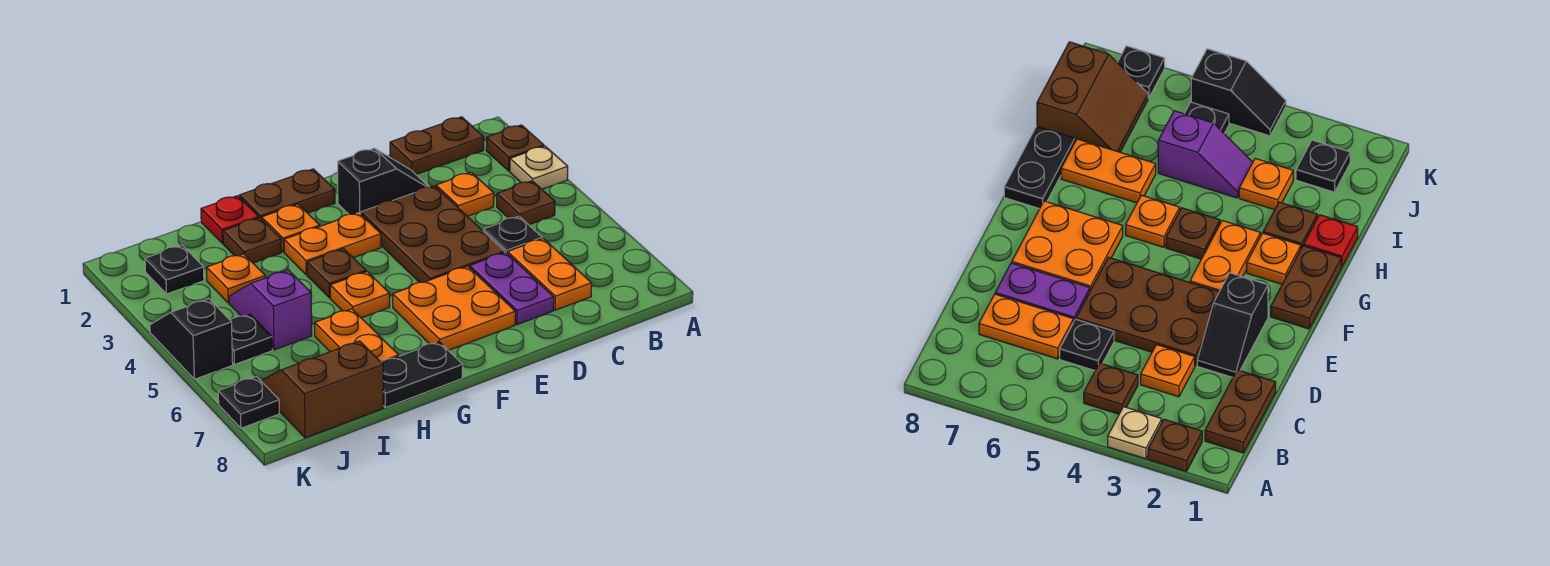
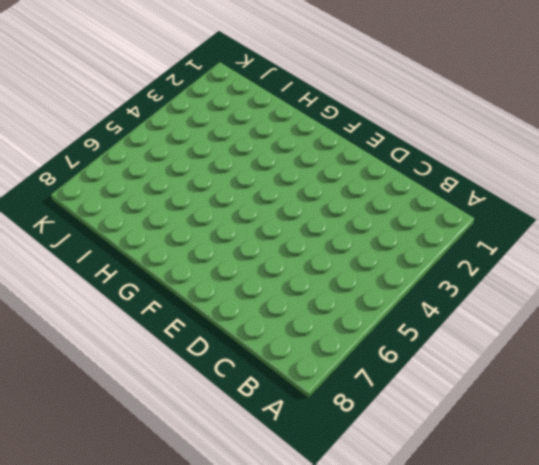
none -> brown 1x1 plate [486,125,544,171]
none -> tan 1x1 plate [510,146,568,189]
none -> brown 1x2 plate [390,117,484,174]

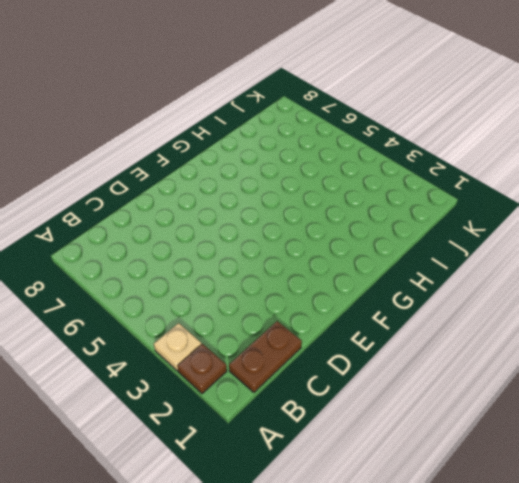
none -> brown 1x1 plate [497,181,555,225]
none -> orange 1x1 plate [436,172,494,216]
none -> black 1x1 plate [483,216,542,253]

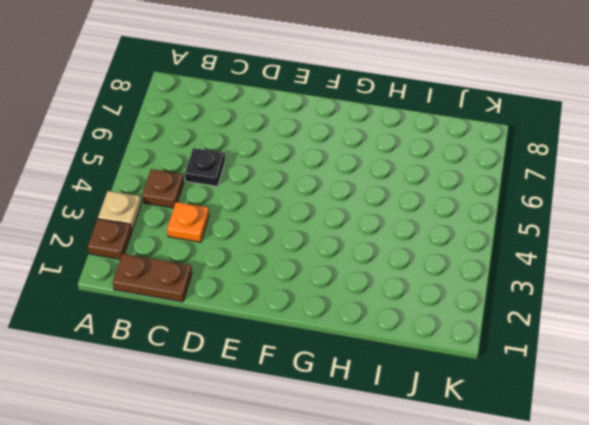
none -> orange 1x2 plate [507,239,592,310]
none -> black 1x2 slope [338,148,429,214]
none -> brown 2x3 plate [361,186,504,282]

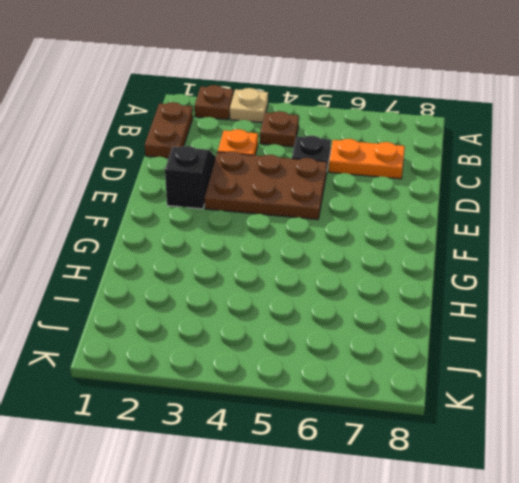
none -> purple 1x2 plate [470,252,554,325]
none -> orange 2x2 plate [393,266,515,350]
none -> brown 1x2 plate [239,169,335,219]

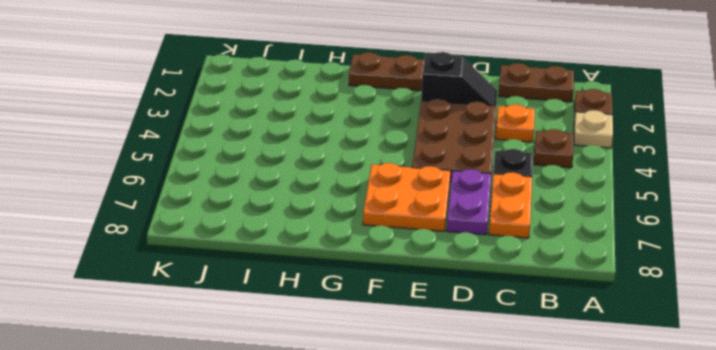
none -> orange 1x2 plate [284,213,381,275]
none -> orange 1x1 plate [262,204,320,252]
none -> brown 1x1 plate [307,249,366,298]

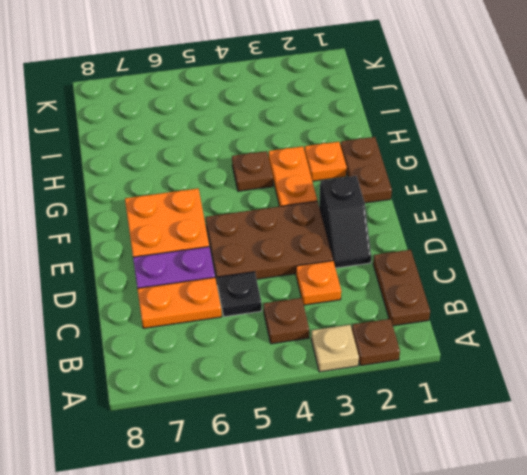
none -> orange 1x1 plate [330,272,390,318]
none -> black 1x2 plate [381,342,463,408]
none -> red 1x1 plate [201,196,259,243]

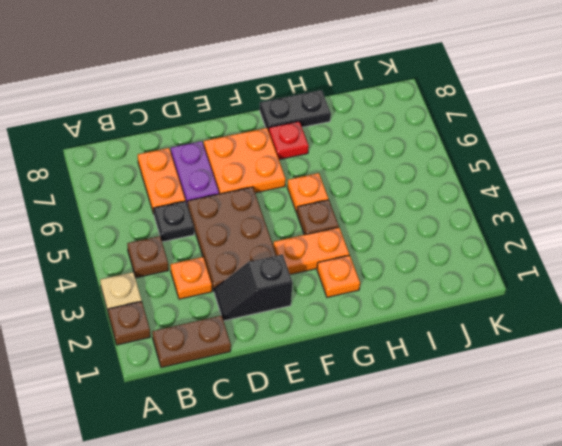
red 1x1 plate [269,121,309,160] -> red 1x1 plate moved to [201,196,259,243]
none -> brown 1x2 plate [239,169,335,219]
none -> brown 1x1 plate [223,218,281,263]
none -> orange 1x2 plate [315,309,399,362]

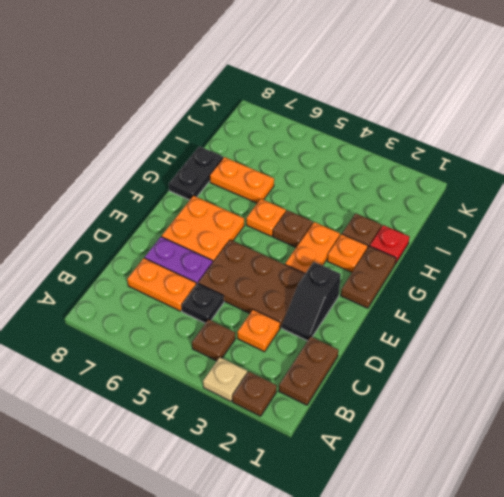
none -> orange 1x1 plate [206,254,265,303]
none -> purple 1x2 slope [229,270,312,350]
none -> brown 2x2 slope [261,341,383,438]

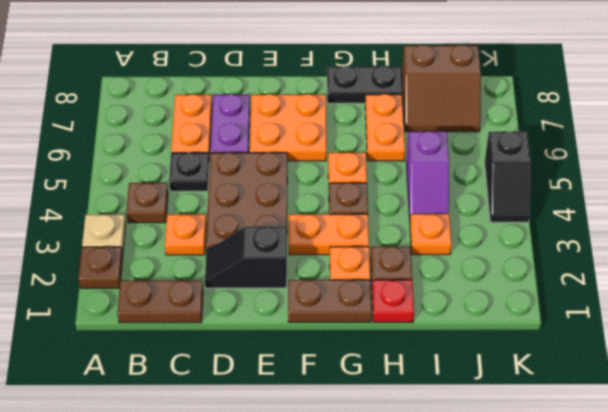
none -> black 1x1 plate [145,245,204,294]
none -> black 1x1 plate [230,314,272,365]
none -> black 1x1 plate [218,377,279,428]

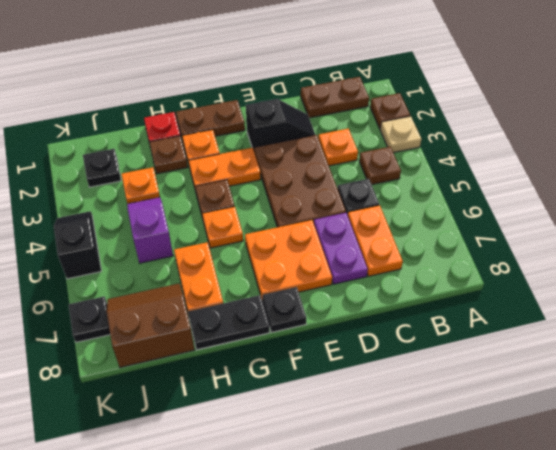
black 1x1 plate [262,287,307,332] -> black 1x1 plate moved to [230,314,272,365]

